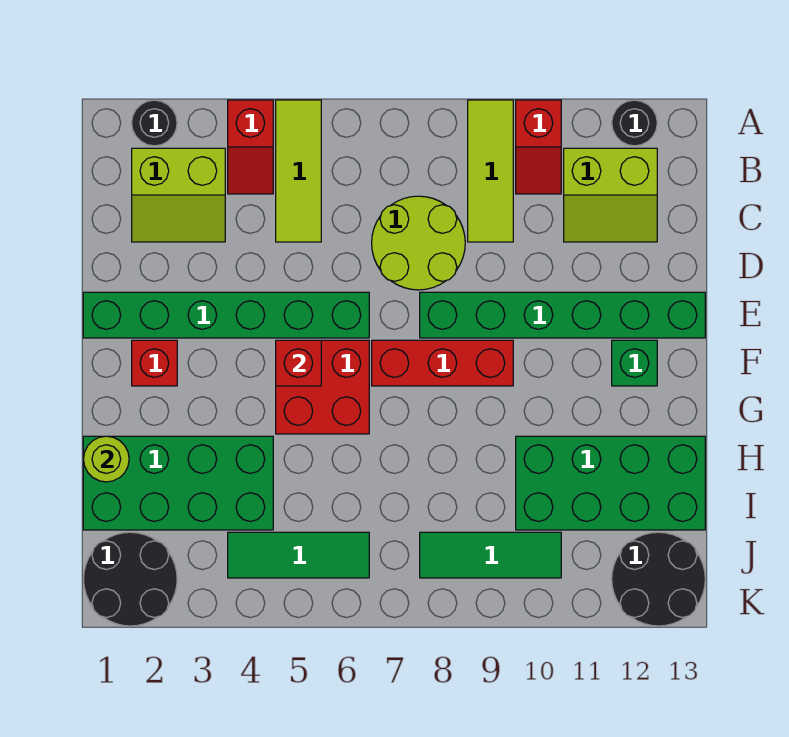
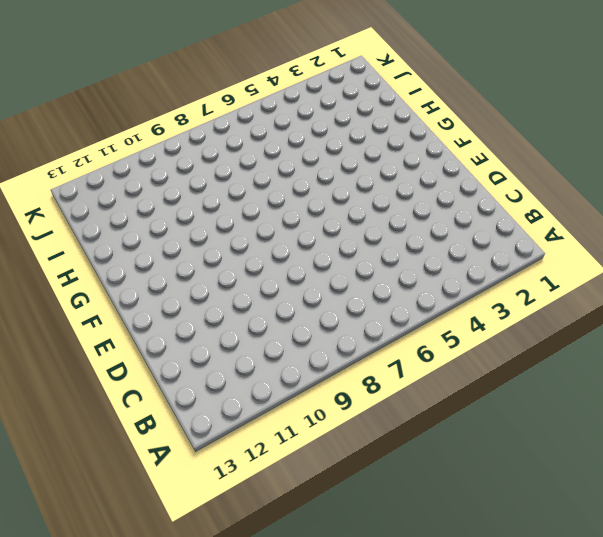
none -> black 1x1 round brick [132,100,177,146]
none -> red 1x2 slope [228,100,273,194]
none -> lime 1x3 tile [276,100,321,242]

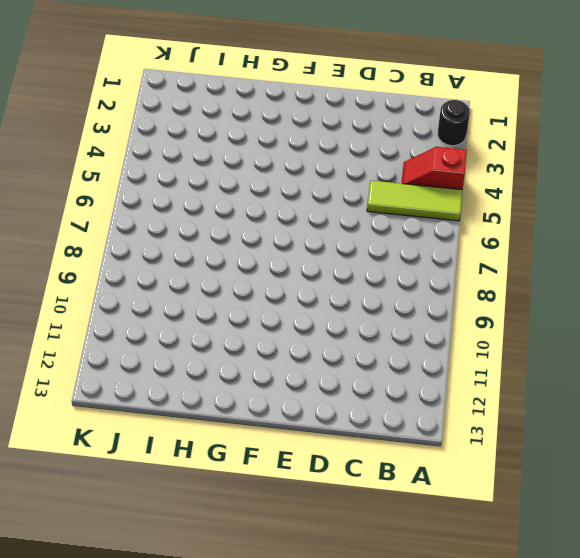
none -> lime 1x3 tile [468,100,513,242]
none -> red 1x2 slope [516,100,561,194]
none -> black 1x1 round brick [612,100,657,146]

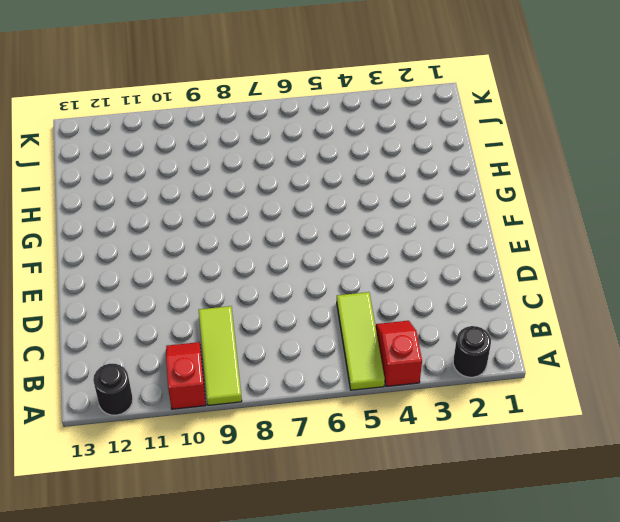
none -> lime 2x2 slope [132,148,225,242]
none -> lime 2x2 slope [564,148,657,242]
none -> lime 2x2 round brick [372,196,465,290]

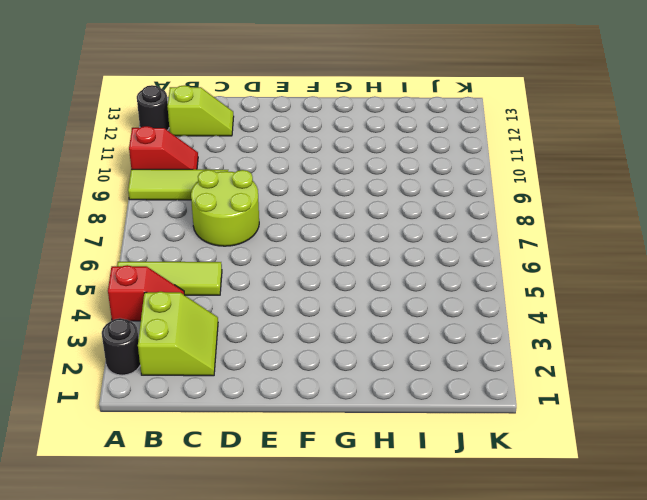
lime 1x2 slope [168,85,234,136] -> lime 2x2 slope [564,148,657,242]
none -> green 1x6 brick [83,292,369,338]
none -> green 1x6 brick [420,292,705,338]
none -> red 1x1 brick [132,340,177,386]

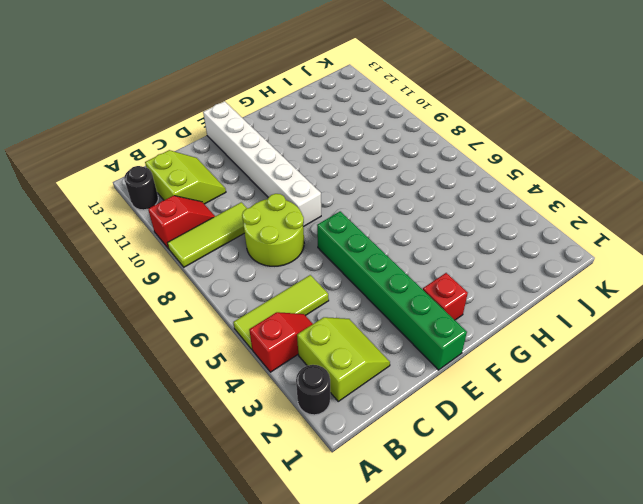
white 1x6 brick [203,101,321,227] -> green 1x6 brick [420,292,705,338]
none -> red 2x2 brick [276,340,369,434]
none -> red 1x3 brick [372,340,513,386]
none -> green 1x1 brick [612,340,657,386]

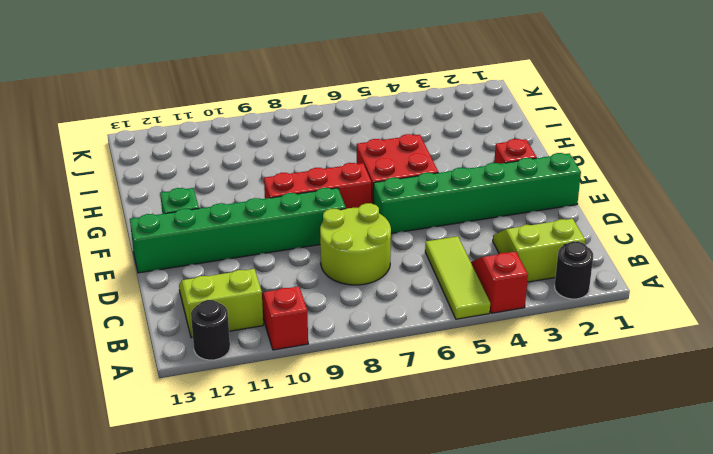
none -> lime 1x3 tile [468,100,513,242]
none -> green 2x4 brick [83,436,273,530]
none -> green 2x4 brick [516,436,705,530]

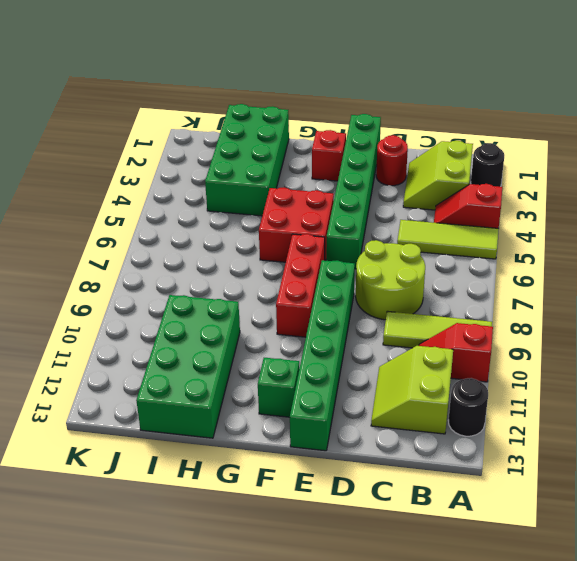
red 1x1 round brick [376,135,408,186] -> none
none -> black 2x2 round brick [84,532,177,626]
none -> green 1x3 tile [228,532,369,578]
none -> green 1x3 tile [420,532,561,578]

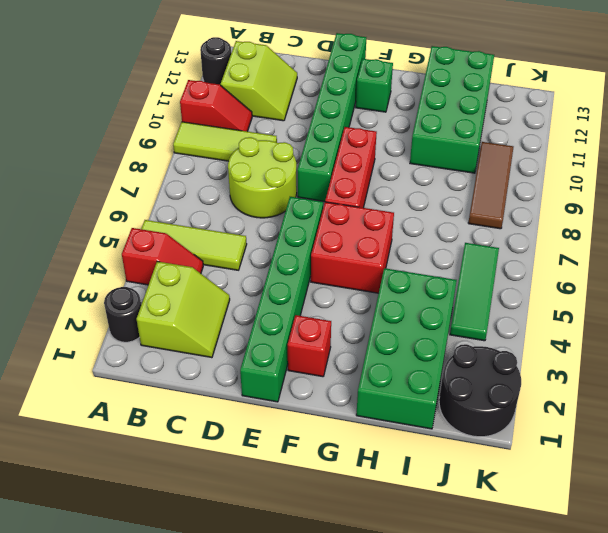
brown 1x3 tile [468,142,513,229] -> green 1x3 tile [420,532,561,578]
none -> black 2x2 round brick [612,532,705,626]
none -> red 1x1 brick [276,340,321,386]
none -> lime 1x1 round brick [83,436,129,482]

